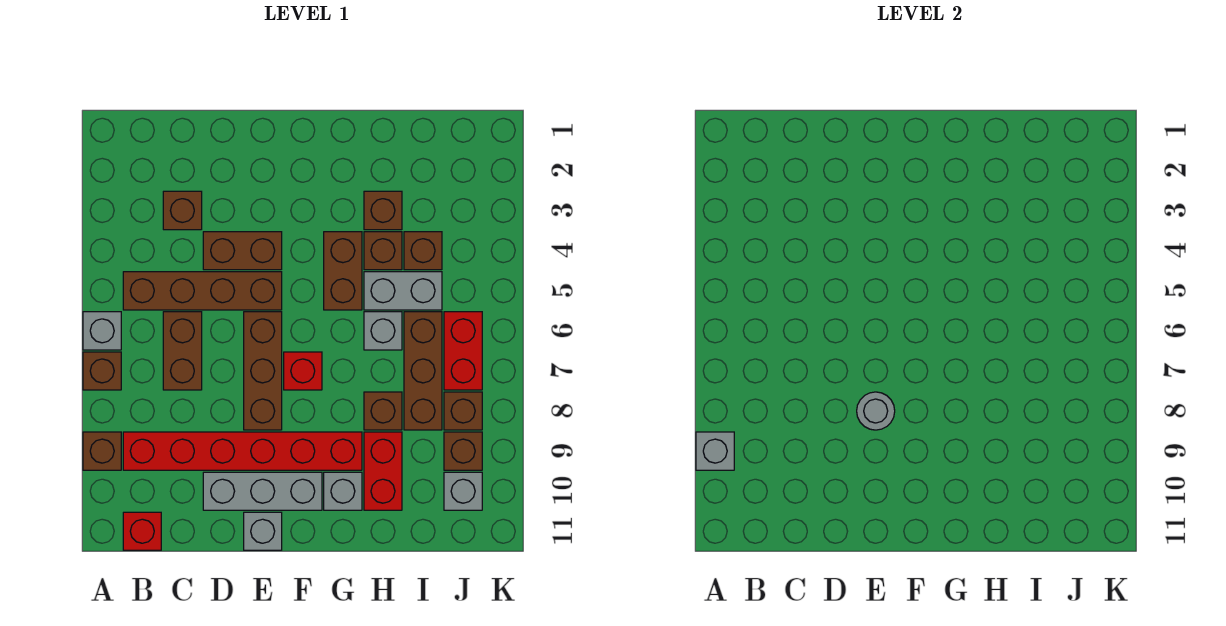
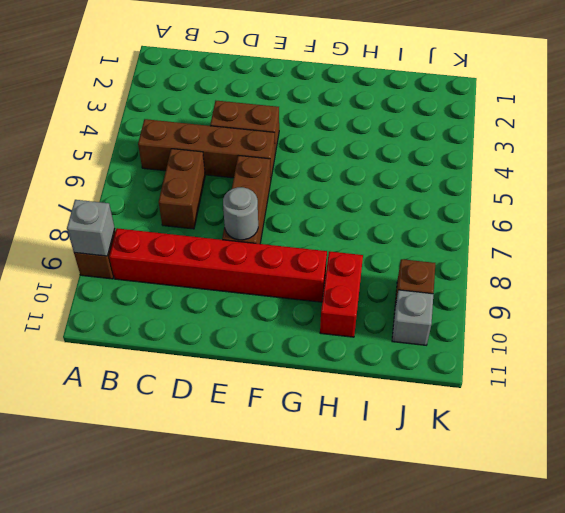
none -> grey 1x1 brick [83,312,121,350]
none -> brown 1x1 brick [83,352,121,390]
none -> red 1x1 brick [123,512,161,550]

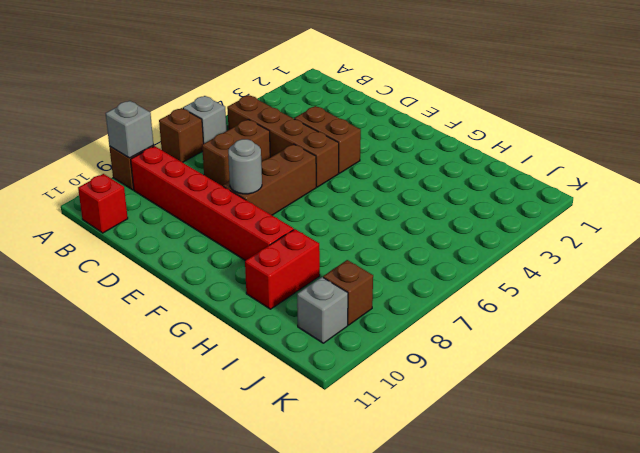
none -> brown 1x1 brick [163,191,202,230]
none -> grey 1x3 brick [203,472,322,510]
none -> grey 1x1 brick [244,512,282,550]

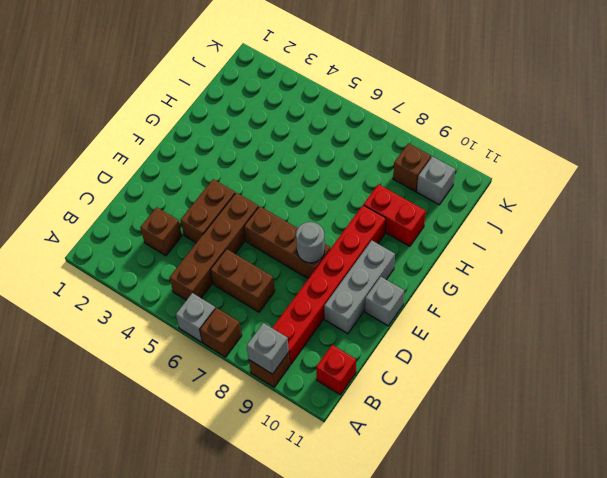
none -> red 1x1 brick [284,352,322,390]
none -> brown 1x2 brick [324,232,362,310]
none -> grey 1x1 brick [324,472,362,510]

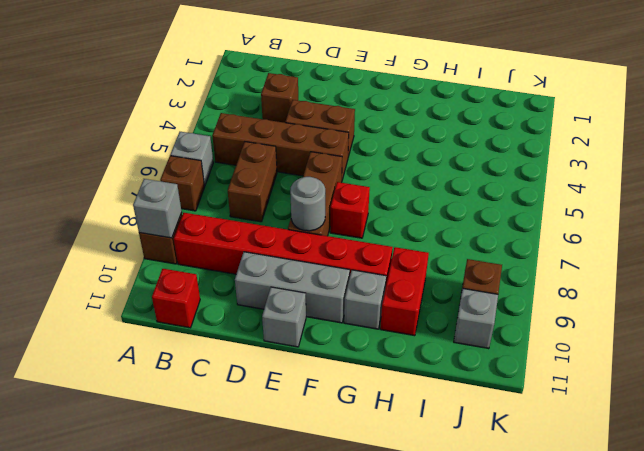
none -> brown 1x2 brick [324,232,362,310]
none -> brown 1x1 brick [364,191,402,230]
none -> brown 1x1 brick [364,232,402,270]

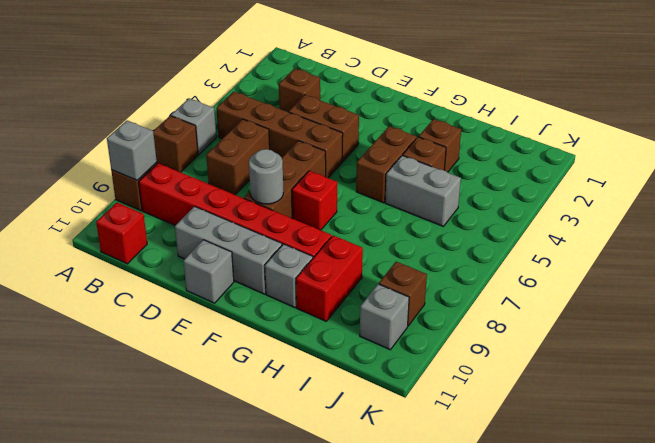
none -> grey 1x1 brick [364,312,402,350]
none -> brown 1x1 brick [364,392,402,430]
none -> brown 1x1 brick [404,232,442,270]

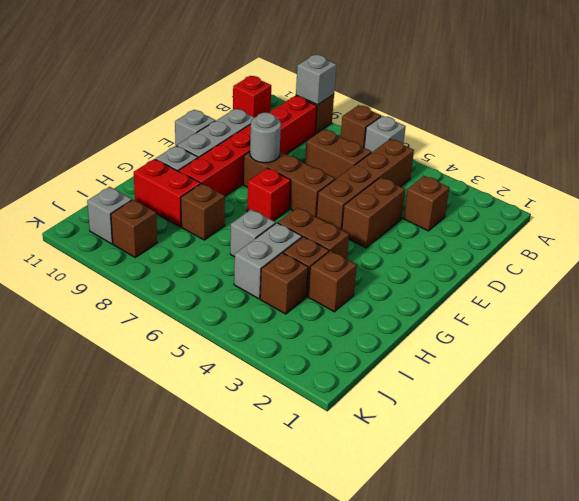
none -> brown 1x3 brick [404,312,442,430]
none -> red 1x2 brick [444,312,482,390]
none -> brown 1x1 brick [444,392,482,430]

